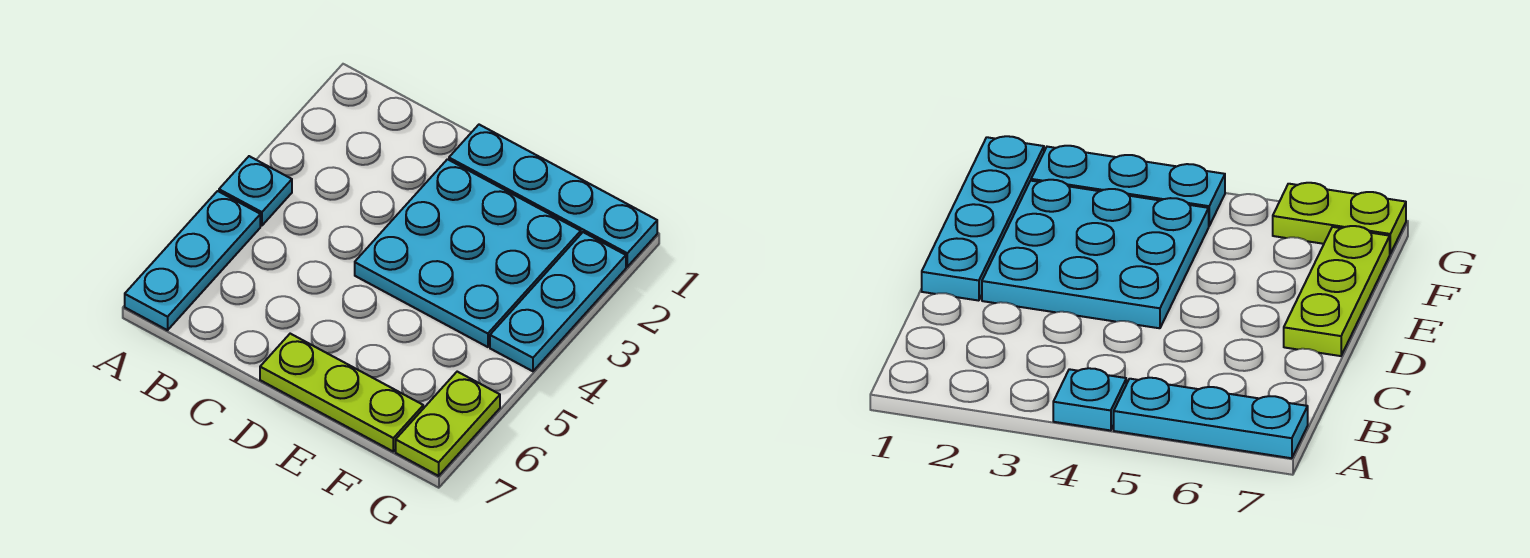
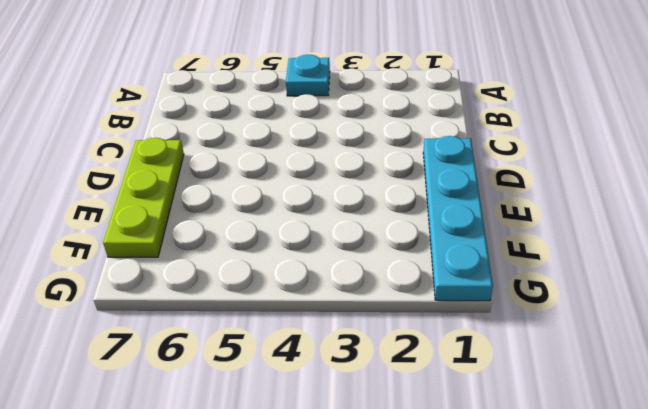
none -> cyan 1x3 plate [125,191,260,330]
none -> cyan 3x3 plate [355,159,581,347]

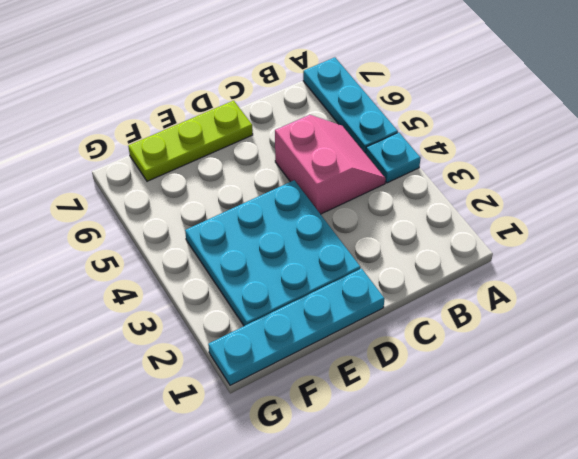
pink 2x2 slope [275,115,386,214] -> none
none -> cyan 1x3 plate [490,232,626,371]
none -> lime 1x2 plate [396,372,500,476]

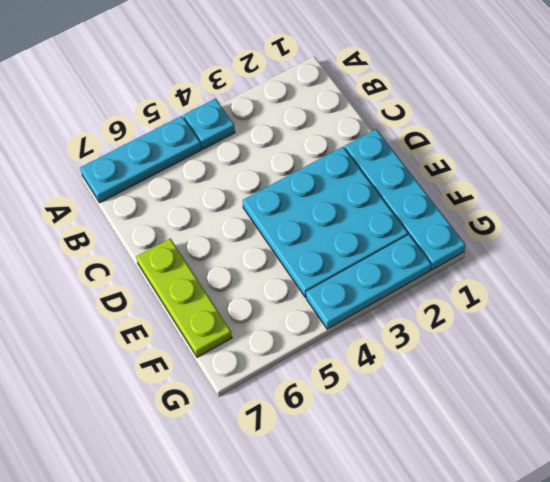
none -> lime 1x2 plate [396,372,500,476]

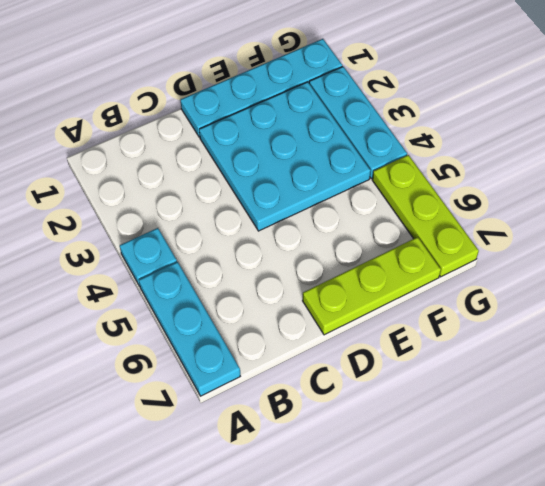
lime 1x3 plate [372,155,479,277] -> lime 1x2 plate [396,372,500,476]

